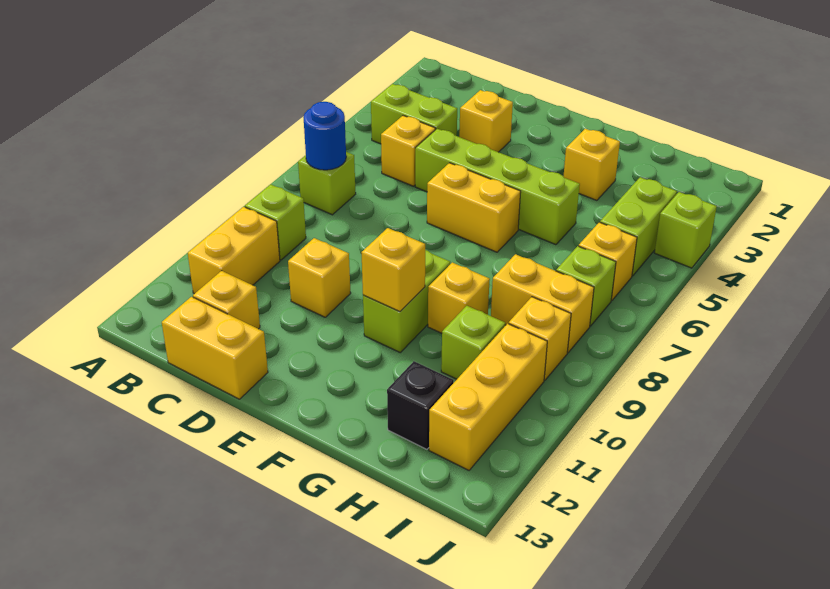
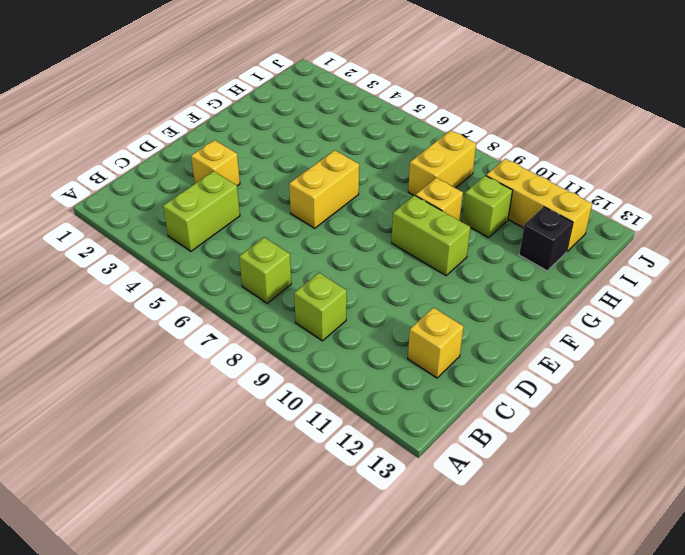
none -> yellow 1x2 brick [188,207,280,294]
none -> yellow 1x1 brick [381,116,435,186]
none -> yellow 1x2 brick [162,297,268,399]

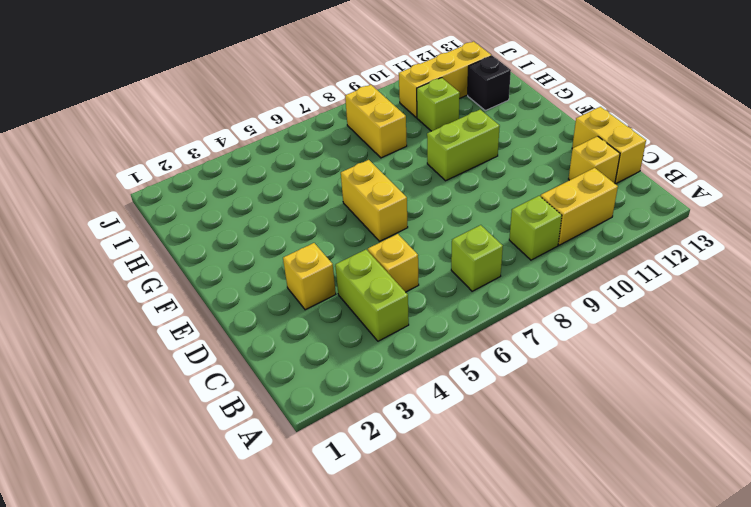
none -> lime 1x4 brick [415,129,580,245]
none -> yellow 1x1 brick [288,238,351,317]
none -> yellow 1x1 brick [564,129,620,200]

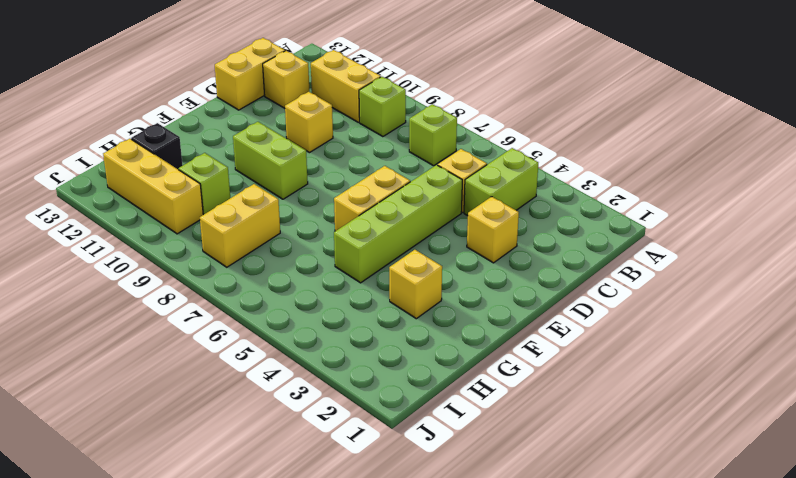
none -> yellow 1x1 brick [428,262,490,333]
none -> lime 1x2 brick [600,177,677,276]
none -> yellow 1x1 brick [579,222,637,301]

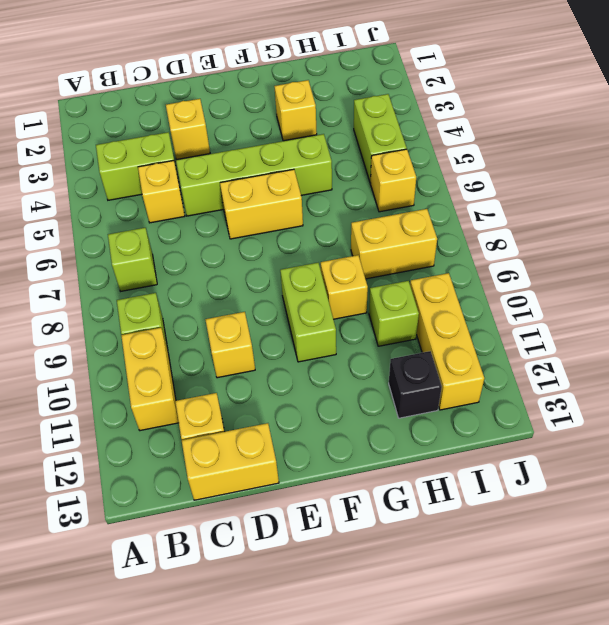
none -> lime 1x1 brick [556,246,616,326]
none -> yellow 1x1 brick [509,297,571,380]
none -> lime 1x1 brick [655,192,717,268]

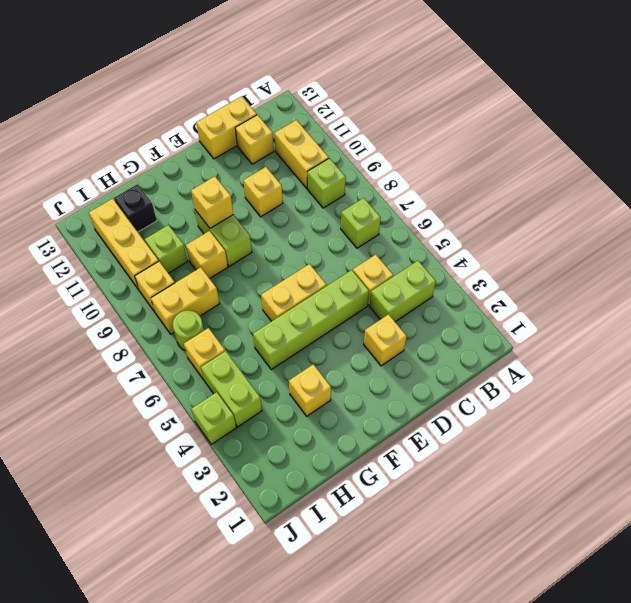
lime 1x1 round brick [173,310,204,350] -> lime 1x1 brick [556,246,616,326]
none -> blue 1x1 round brick [303,102,346,170]

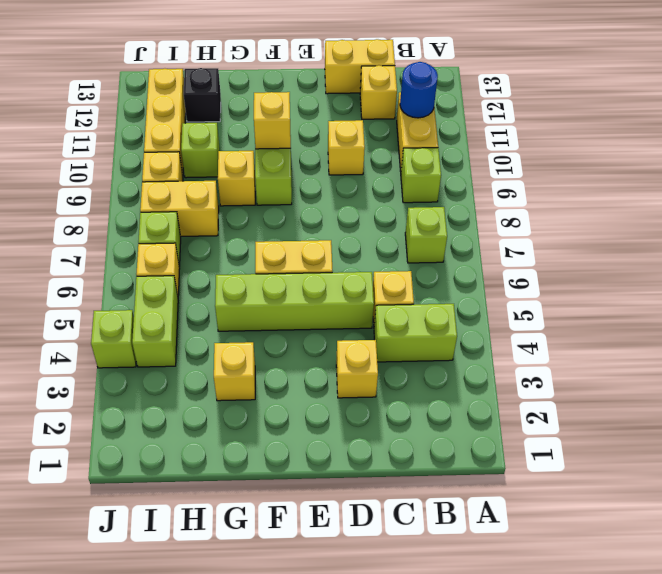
blue 1x1 round brick [400,62,438,118] -> blue 1x1 round brick moved to [303,102,346,170]

